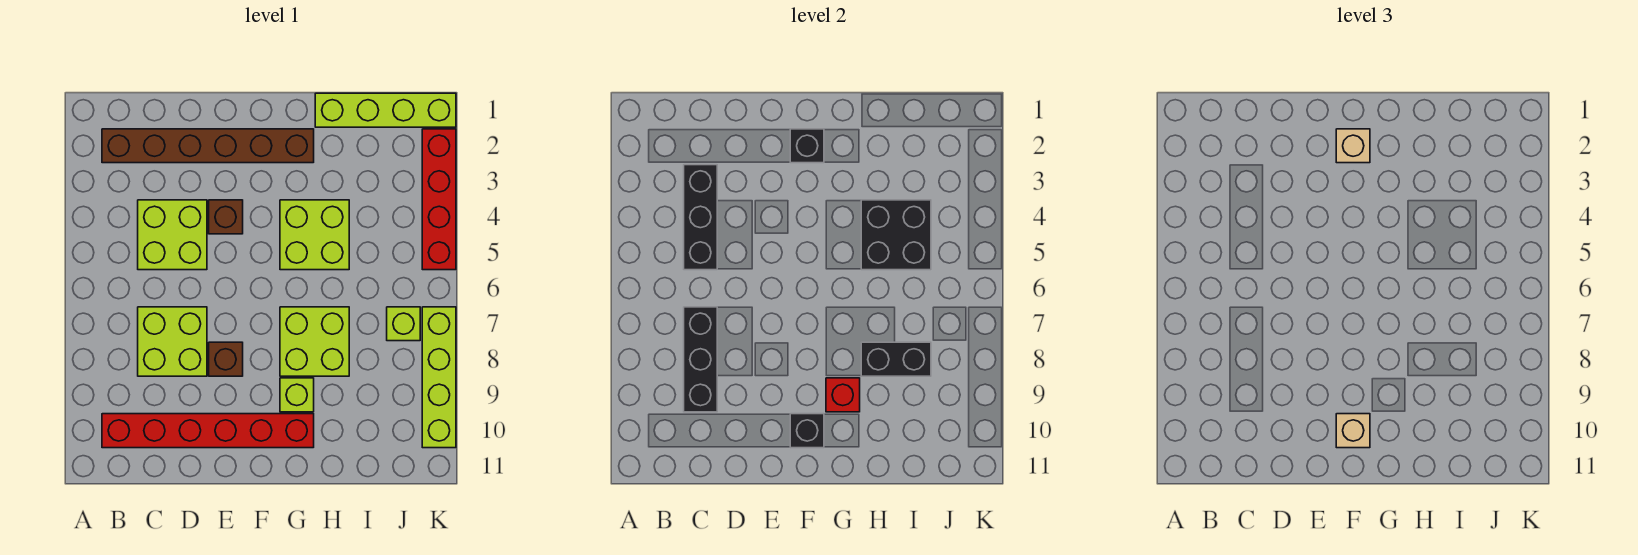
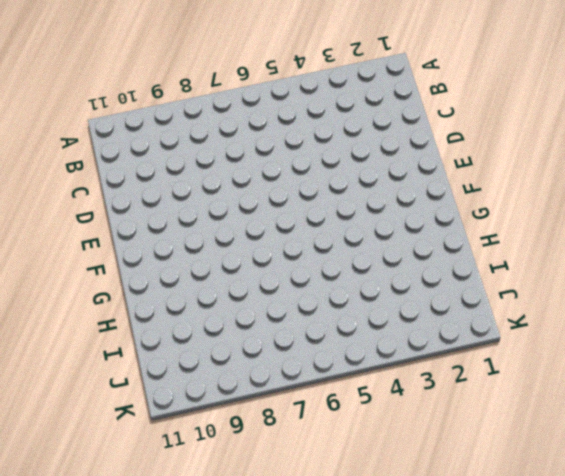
none -> brown 1x6 brick [102,129,314,163]
none -> red 1x6 brick [102,414,314,448]
none -> lime 2x2 brick [138,200,207,270]

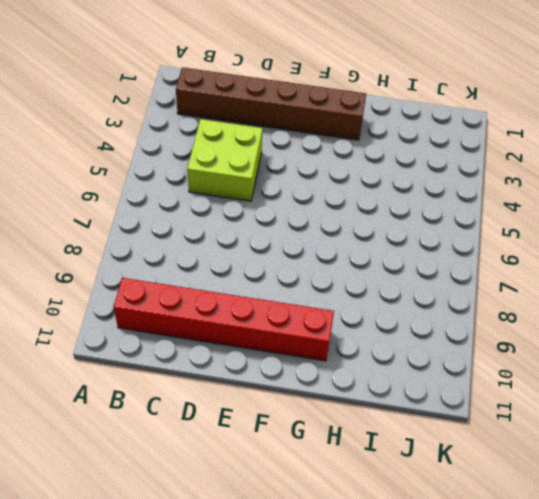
none -> lime 2x2 brick [138,307,207,376]
none -> brown 1x1 brick [209,200,243,234]
none -> brown 1x1 brick [209,342,243,376]

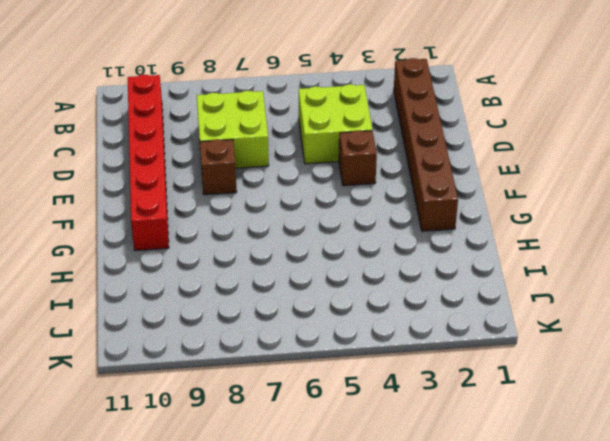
none -> lime 2x2 brick [280,200,349,270]
none -> lime 2x2 brick [280,307,349,376]
none -> lime 1x1 brick [280,378,314,412]

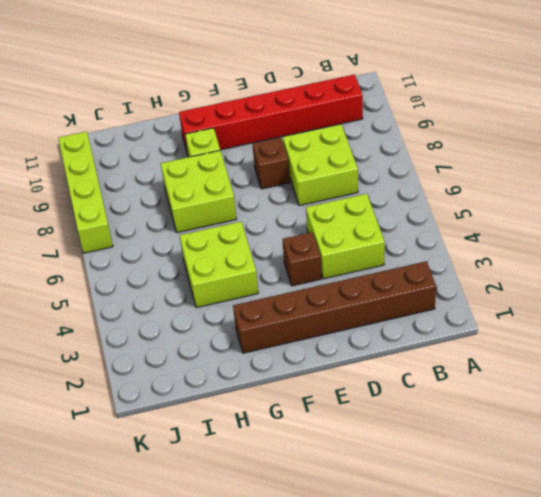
none -> lime 1x4 brick [315,93,456,127]
none -> lime 1x1 brick [387,307,420,341]
none -> red 1x4 brick [422,129,456,270]

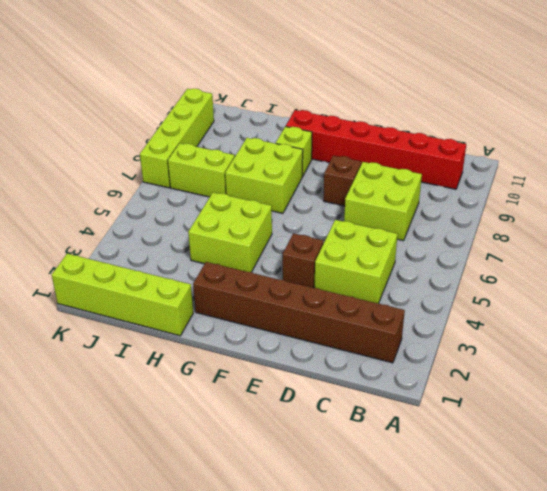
lime 1x2 brick [168,143,235,197] -> lime 1x1 brick [387,307,420,341]
none -> red 1x4 brick [422,129,456,270]
none -> black 1x3 brick [684,165,717,270]
none -> black 1x3 brick [684,307,717,412]

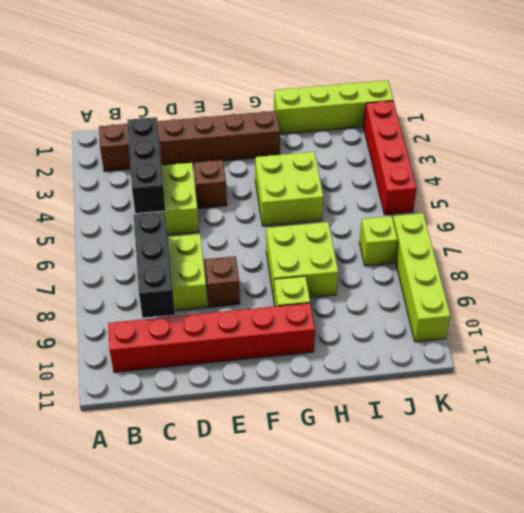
none -> black 1x1 brick [790,129,824,163]
none -> black 1x1 brick [790,414,824,448]
none -> red 1x1 brick [826,378,860,412]

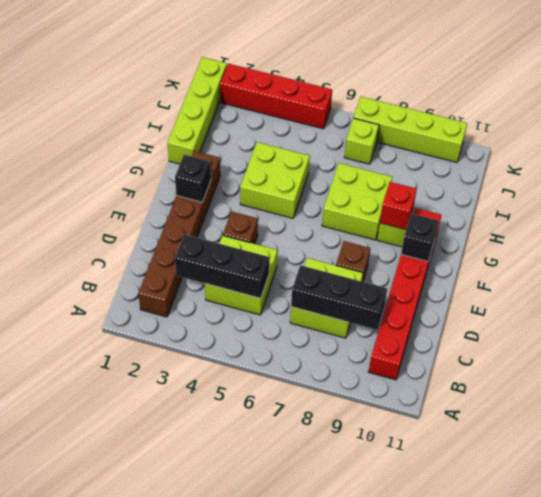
none -> black 2x2 brick [861,200,931,270]
none -> black 1x2 brick [861,342,931,376]
none -> tan 1x1 brick [1336,129,1370,163]

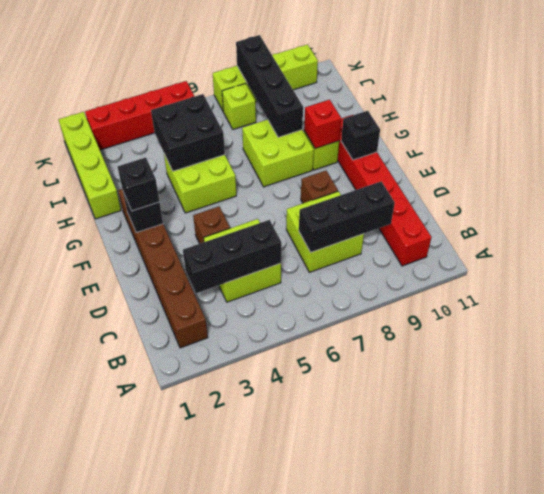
black 1x1 brick [118,157,160,211] -> tan 1x1 brick [1336,129,1370,163]
black 1x4 brick [236,35,303,137] -> black 1x2 brick [861,342,931,376]
none -> tan 1x1 brick [1336,414,1370,448]

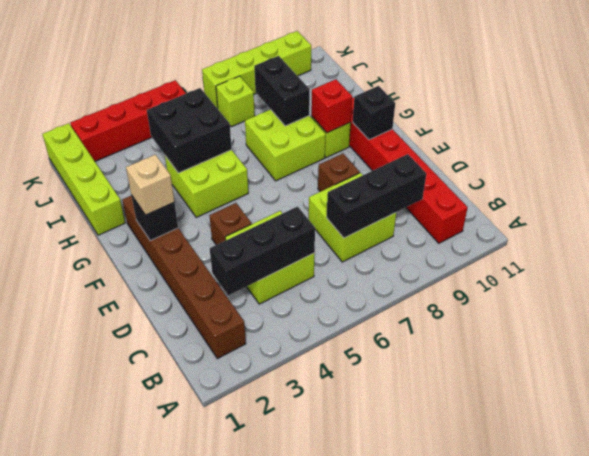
none -> tan 1x1 brick [1336,414,1370,448]

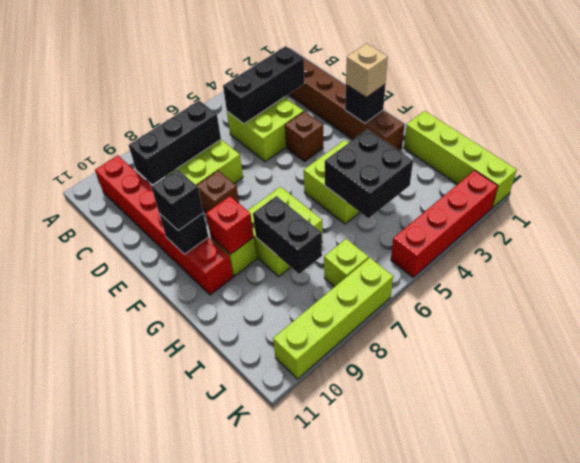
black 1x1 brick [151,169,203,231] -> tan 1x1 brick [1336,414,1370,448]

